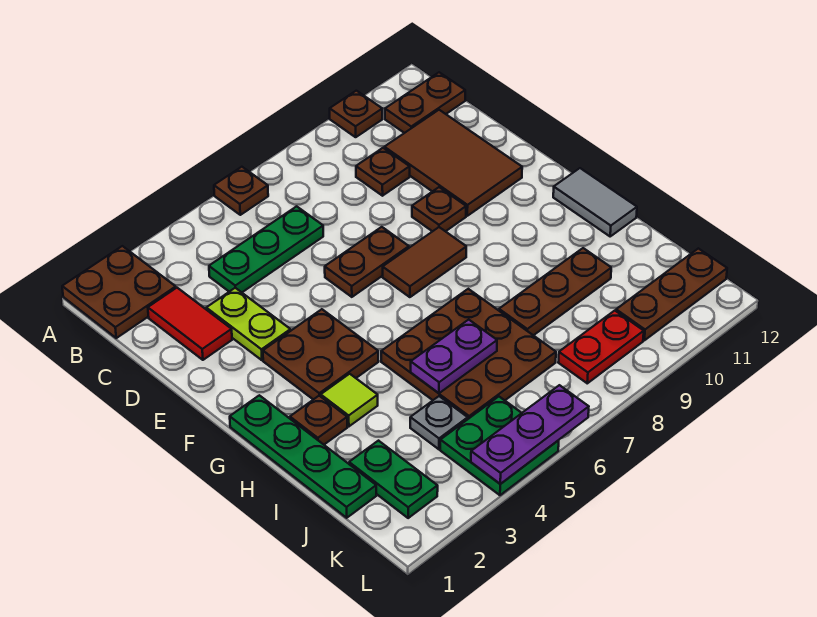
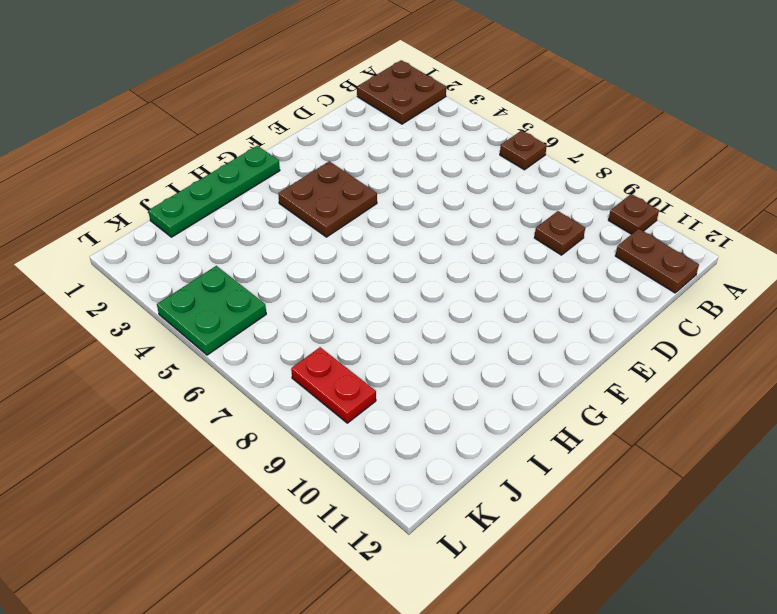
none -> red 1x2 tile [148,288,232,360]
none -> green 1x3 plate [209,206,323,292]
none -> brown 2x3 tile [384,110,522,216]

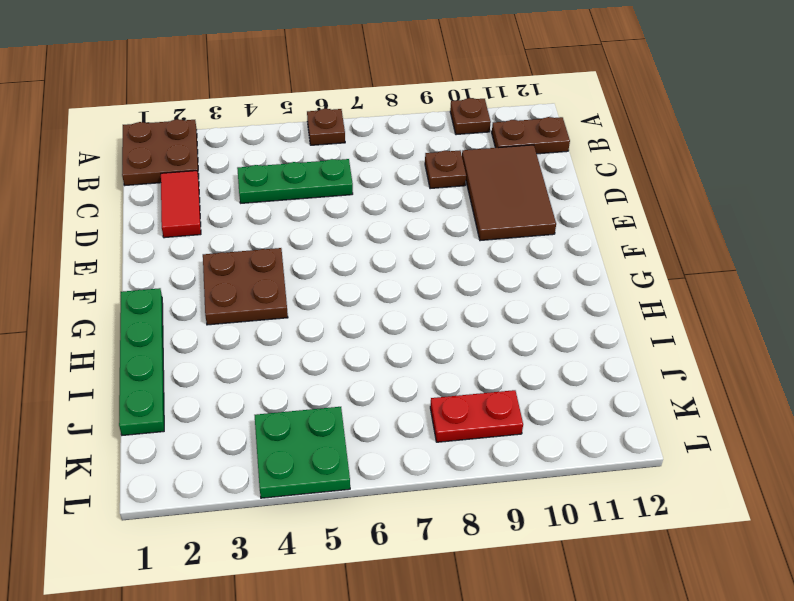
none -> lime 1x2 plate [206,288,290,360]
none -> brown 1x2 plate [325,227,409,297]
none -> brown 1x1 plate [412,187,466,231]

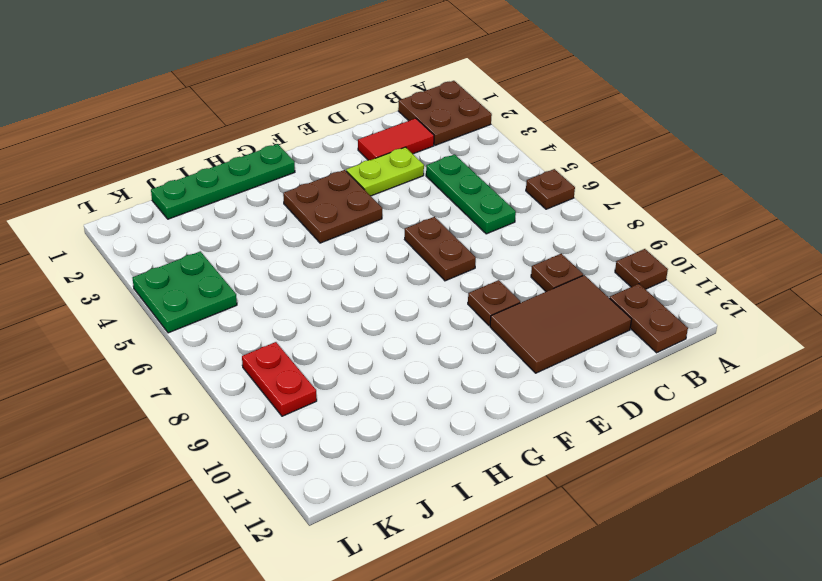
none -> brown 1x2 tile [383,227,466,297]
none -> grey 1x2 tile [553,168,637,236]
none -> brown 1x1 plate [290,396,347,445]

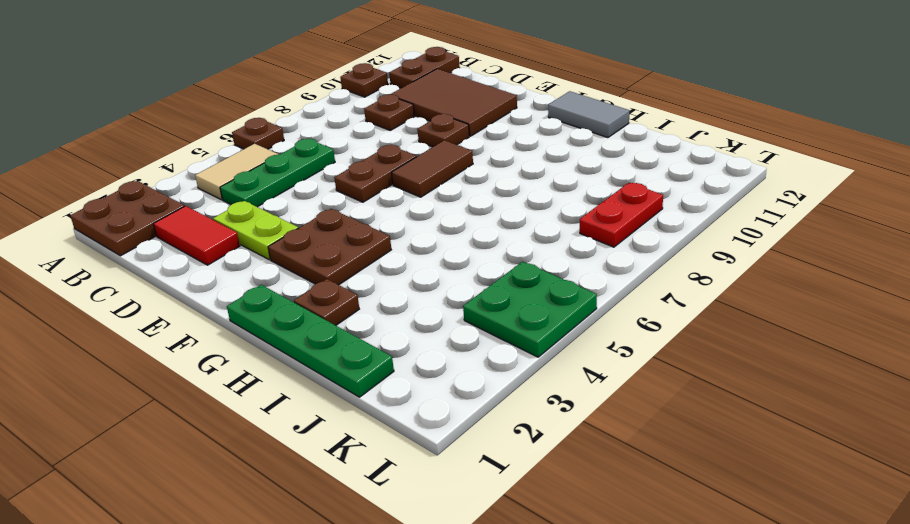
tan 1x2 tile [195,144,278,200] -> none
none -> lime 1x1 tile [321,374,378,426]
none -> brown 3x3 plate [381,289,556,419]
none -> brown 1x3 plate [499,248,611,335]

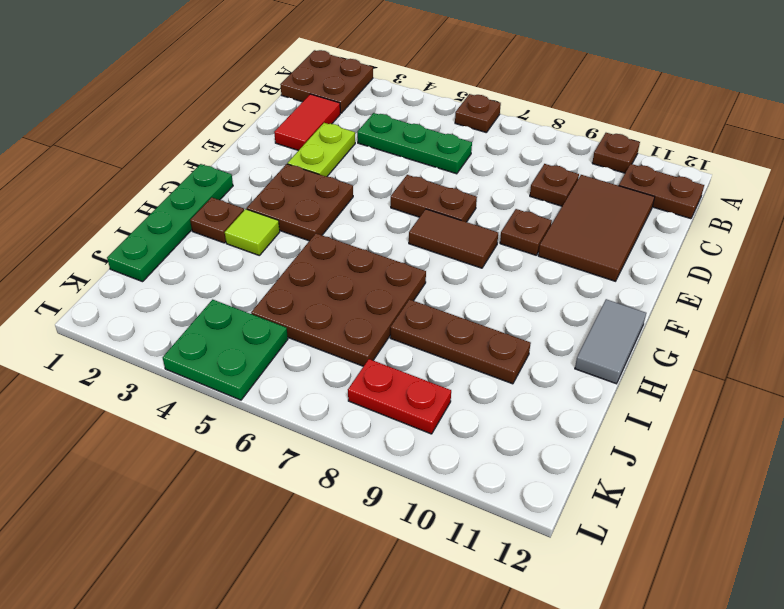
none -> green 1x2 plate [349,441,438,518]
none -> grey 1x1 plate [410,396,468,449]
none -> brown 1x3 plate [616,248,727,340]

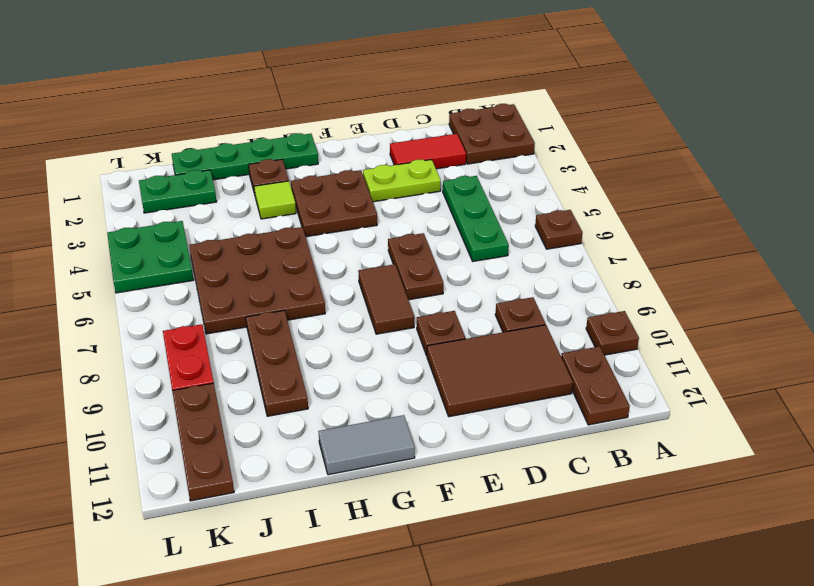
none -> grey 1x1 plate [410,396,468,449]
none -> purple 1x2 plate [411,320,497,393]
none -> purple 1x3 plate [471,385,589,484]

